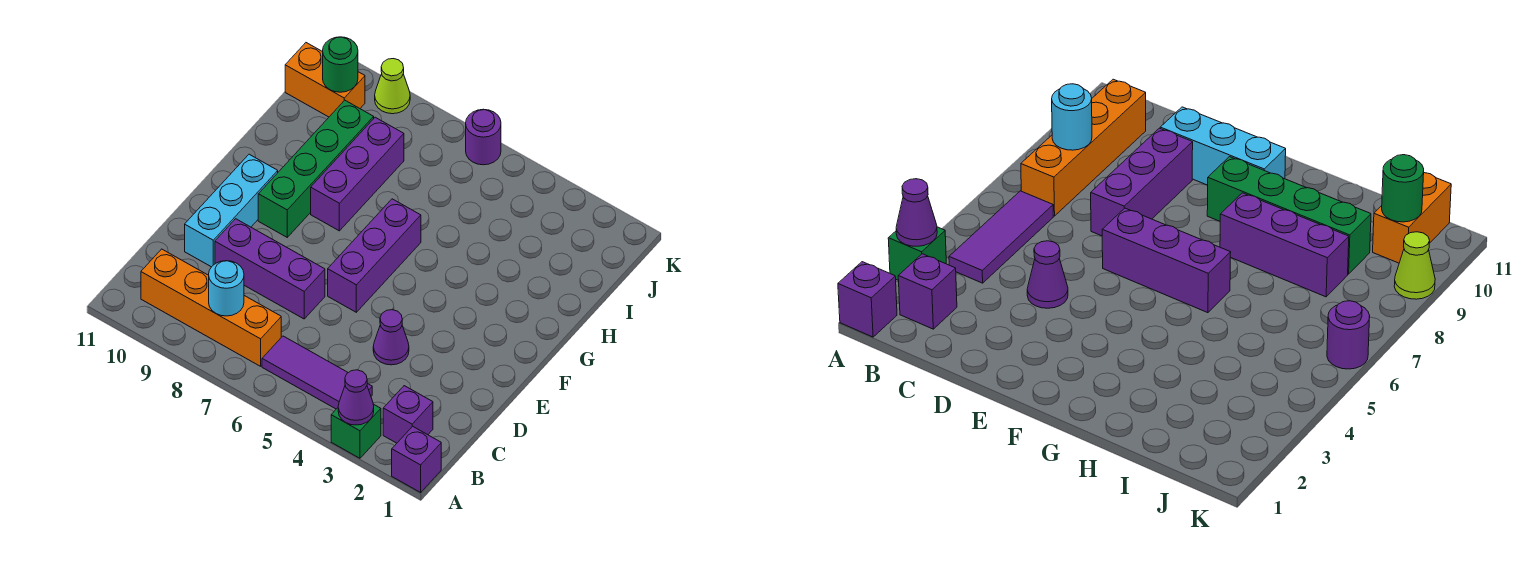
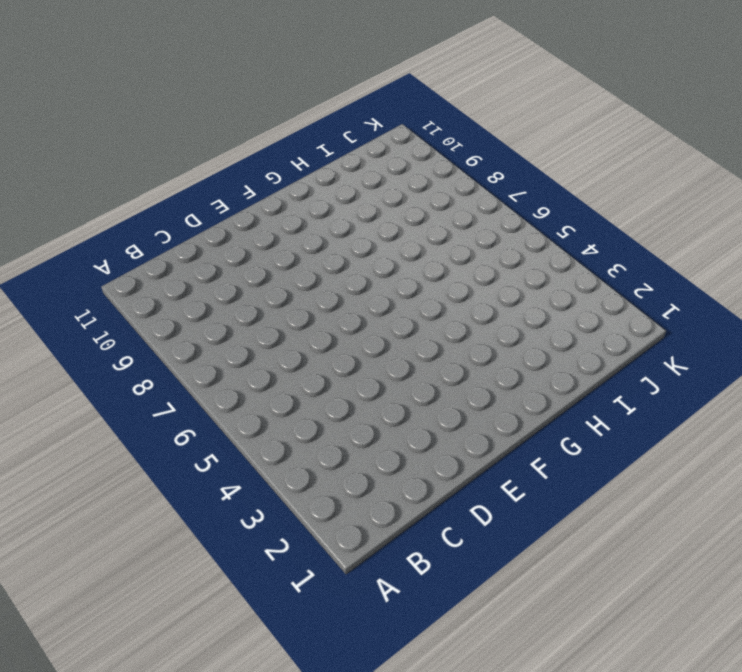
none -> purple 1x1 brick [392,426,441,492]
none -> green 1x1 brick [331,404,381,458]
none -> purple 1x1 brick [383,386,433,443]

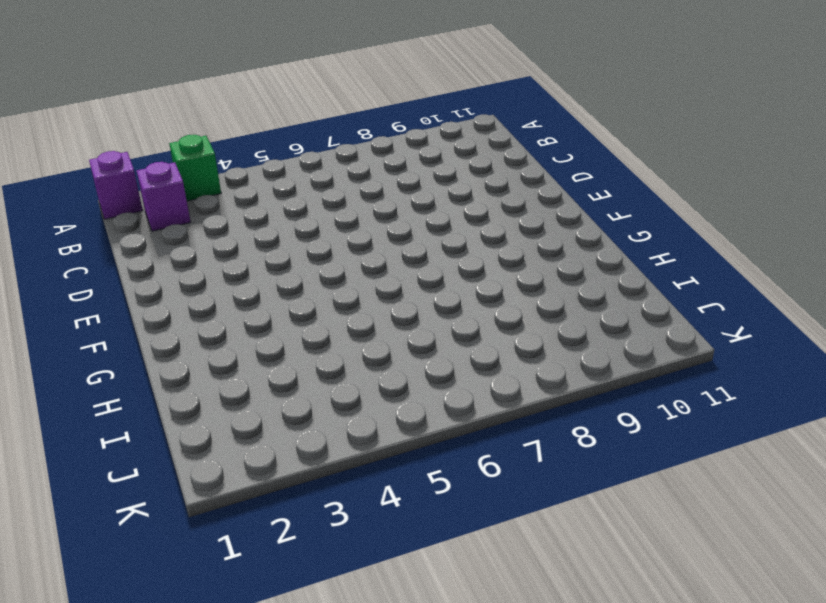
none -> purple 1x3 tile [262,336,372,409]
none -> orange 1x4 brick [141,249,281,366]
none -> purple 1x1 cone [373,310,409,365]

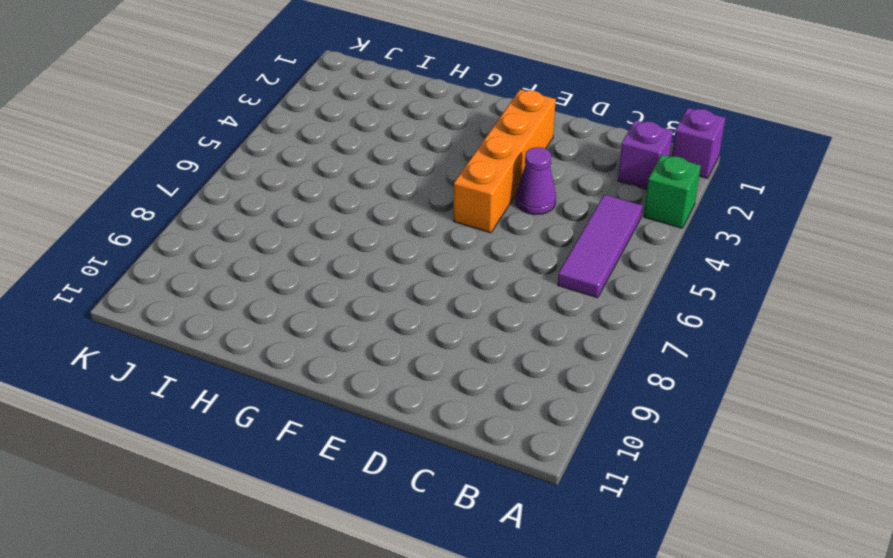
orange 1x4 brick [454,90,556,233] -> orange 1x4 brick moved to [141,249,281,366]
none -> purple 1x3 brick [215,219,325,319]
none -> cyan 1x3 brick [185,154,278,267]
none -> purple 1x3 brick [328,199,421,312]

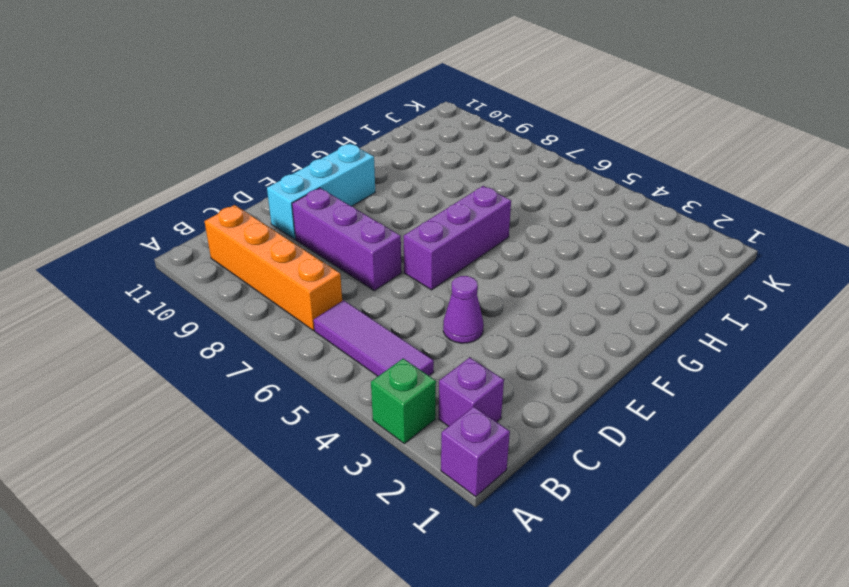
none -> green 1x4 brick [258,100,374,237]
none -> purple 1x3 brick [311,117,404,231]
none -> orange 1x2 brick [285,43,365,117]

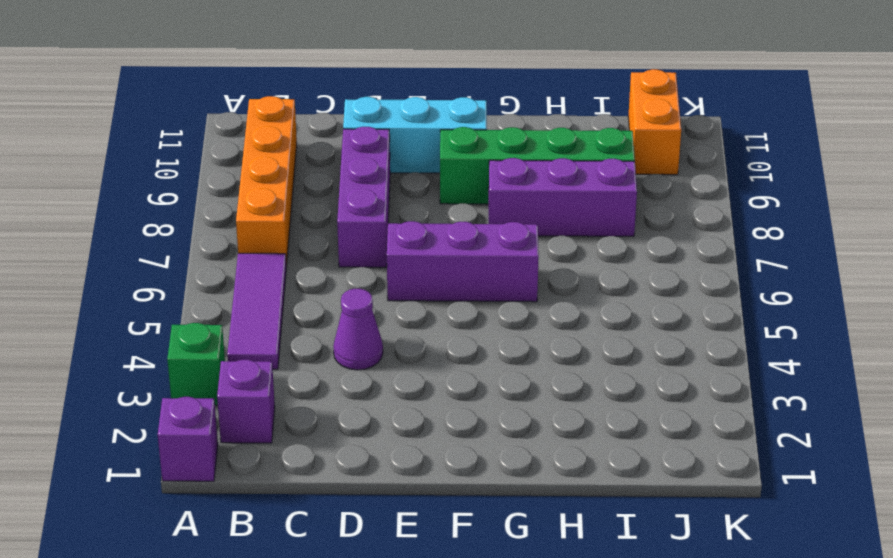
none -> purple 1x1 round brick [466,109,501,165]
none -> lime 1x1 cone [375,59,410,114]
none -> purple 1x1 cone [338,370,374,425]

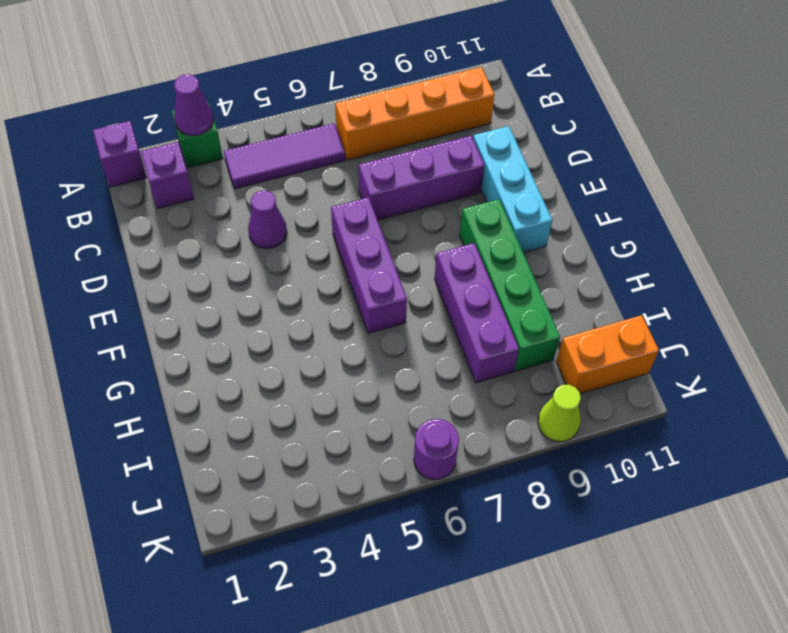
none -> cyan 1x1 round brick [209,261,244,316]
none -> green 1x1 round brick [323,37,358,92]

